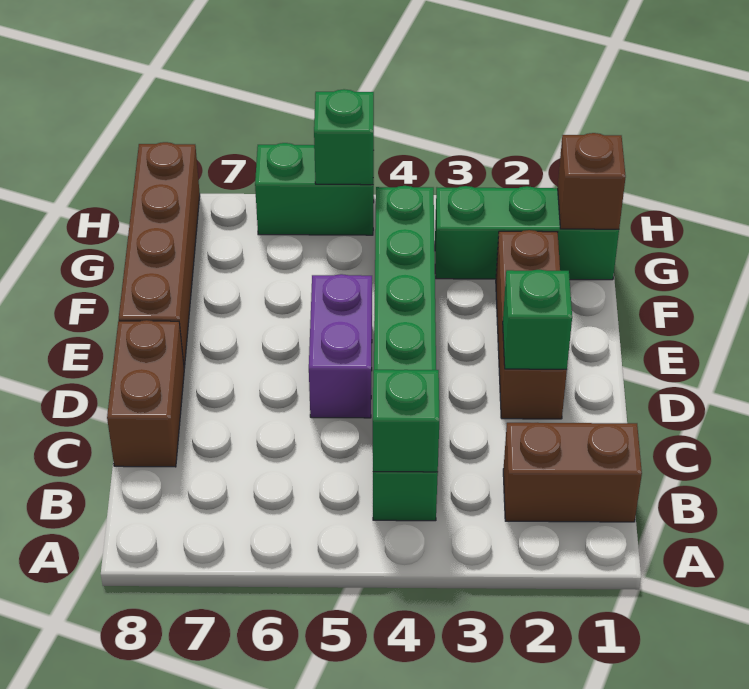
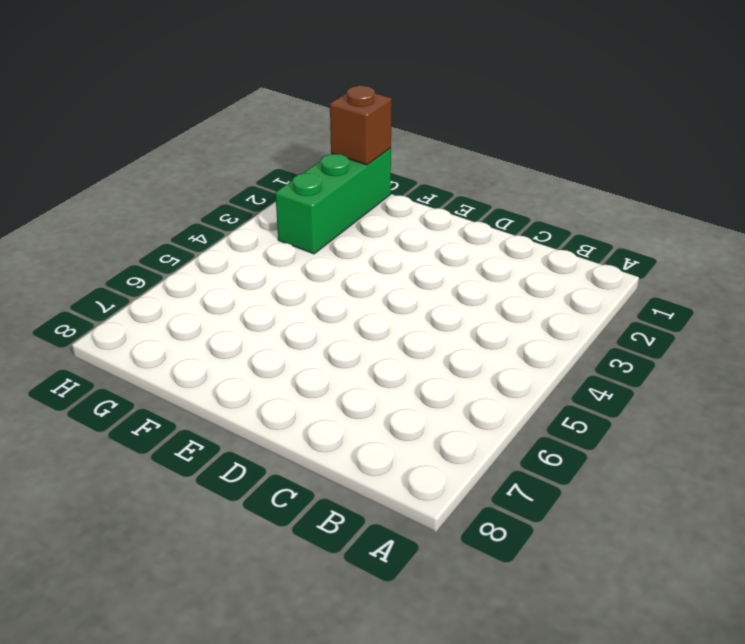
none -> brown 1x2 brick [503,423,642,522]
none -> green 1x6 brick [373,186,438,521]
none -> brown 1x2 brick [107,320,184,467]

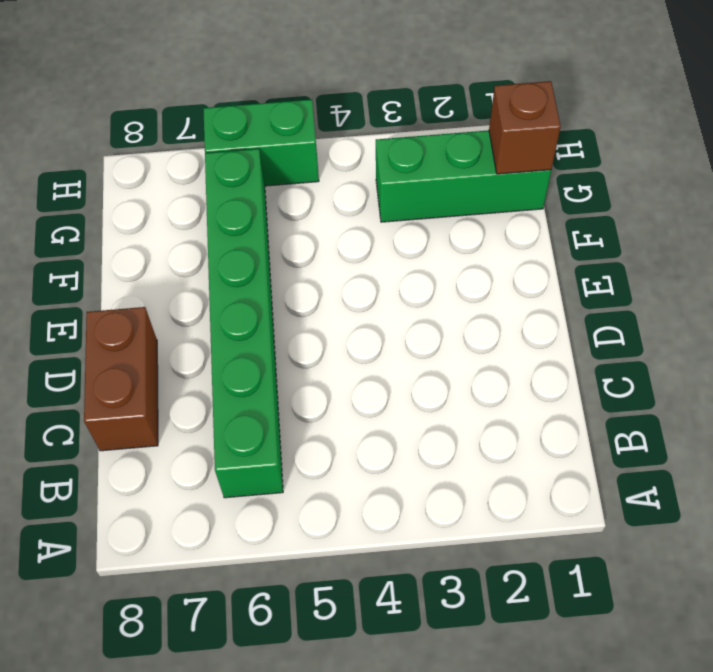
green 1x6 brick [205,149,283,498] -> green 1x6 brick moved to [373,186,438,521]
none -> brown 1x2 brick [503,423,642,522]
none -> brown 1x3 brick [496,230,567,419]
none -> purple 1x2 brick [309,274,372,418]

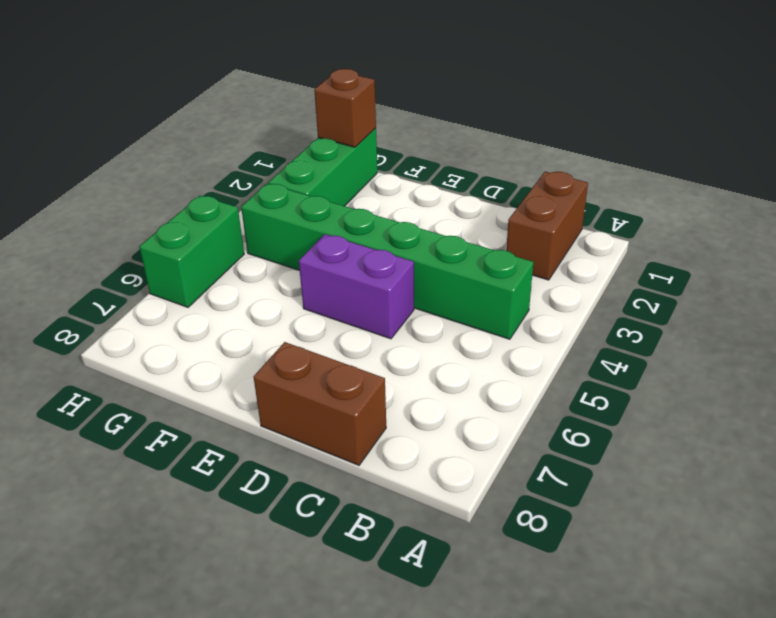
none -> brown 1x3 brick [496,230,567,419]
none -> brown 1x4 brick [119,142,200,368]
none -> green 1x1 brick [373,370,439,472]

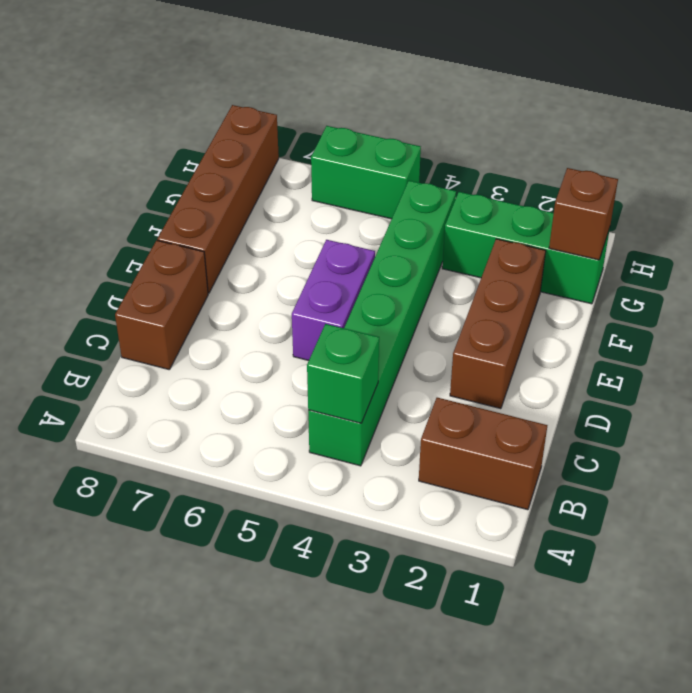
none -> green 1x1 brick [503,270,572,369]
none -> green 1x1 brick [314,89,374,185]

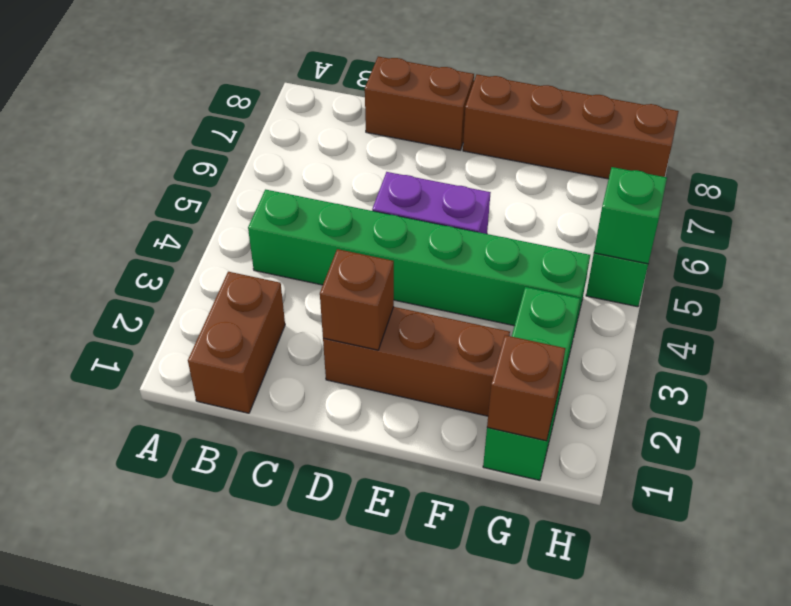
brown 1x1 brick [320,249,394,350] -> green 1x1 brick [503,270,572,369]
none -> green 1x1 brick [373,370,439,472]

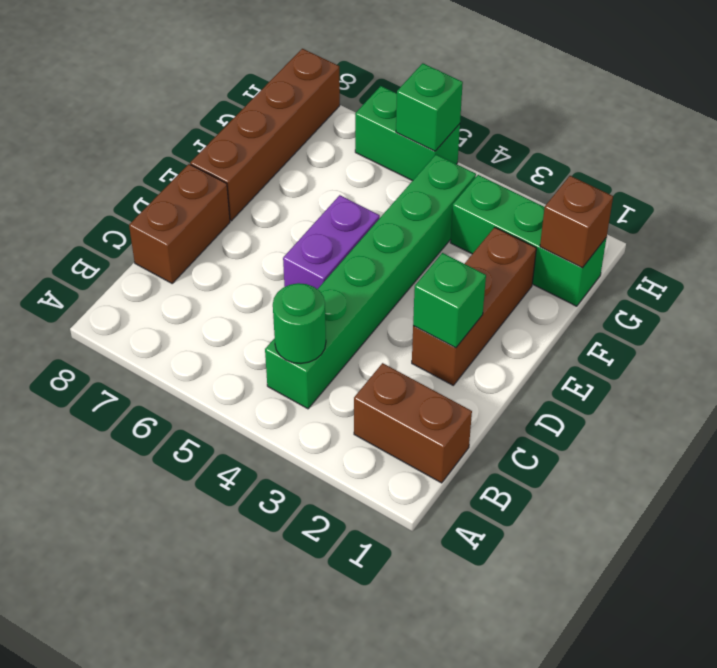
green 1x1 round brick [273,283,326,364] -> green 1x1 brick [373,370,439,472]

